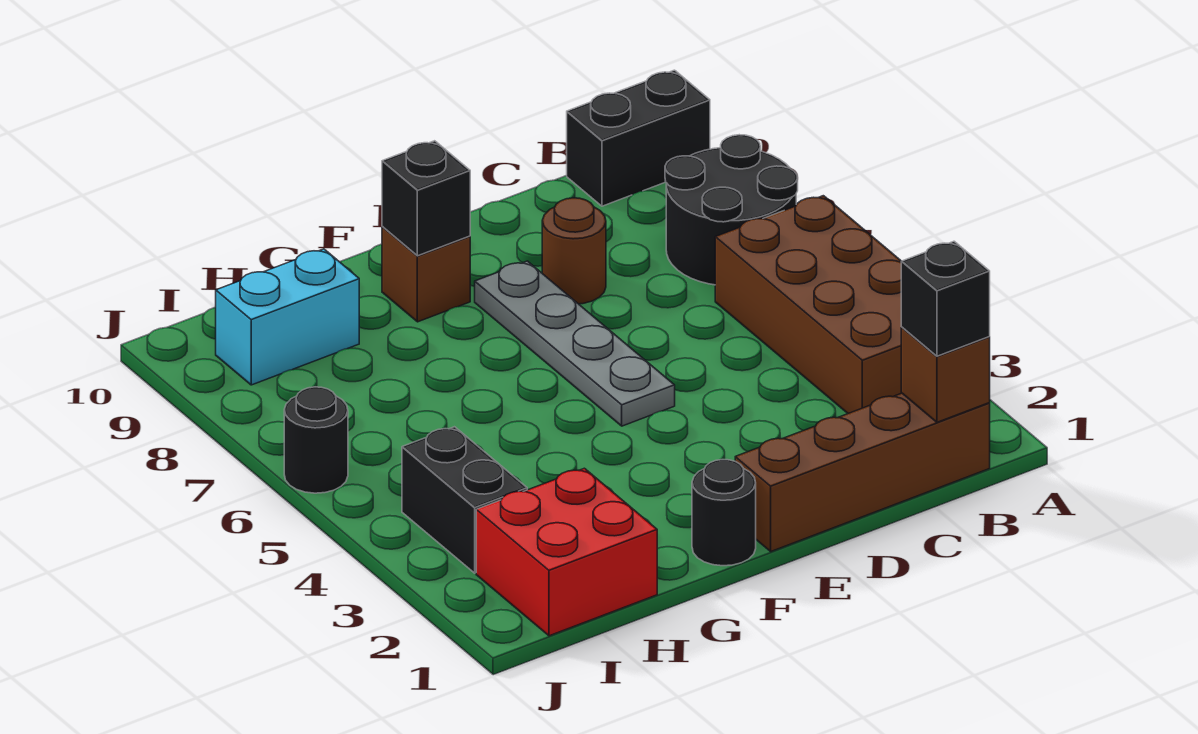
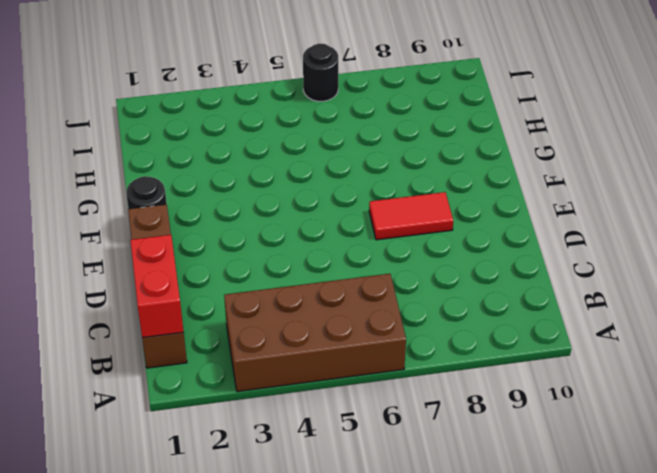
red 1x2 brick [130,235,184,338] -> brown 1x1 brick [901,327,990,422]
red 1x2 tile [369,192,453,240] -> grey 1x4 plate [475,261,675,426]
none -> black 2x2 round brick [665,135,798,285]
none -> black 1x2 brick [567,70,710,206]
none -> brown 1x1 round brick [542,198,606,304]

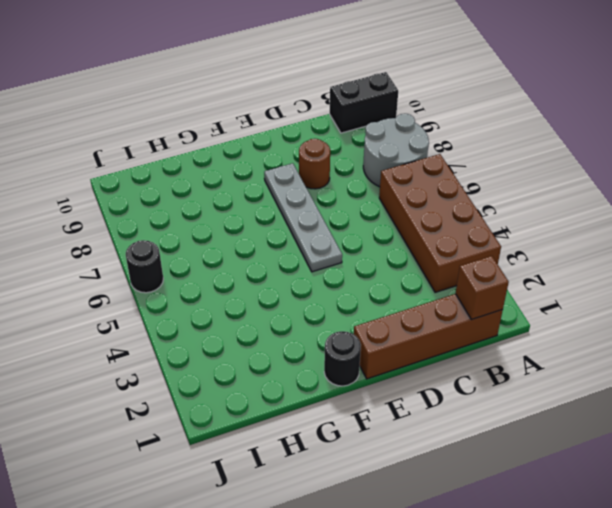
grey 2x2 round brick [363,114,429,187] -> black 2x2 round brick [665,135,798,285]
none -> brown 1x1 brick [382,227,470,322]
none -> red 2x2 brick [476,468,657,636]
none -> cyan 1x2 brick [216,249,359,385]

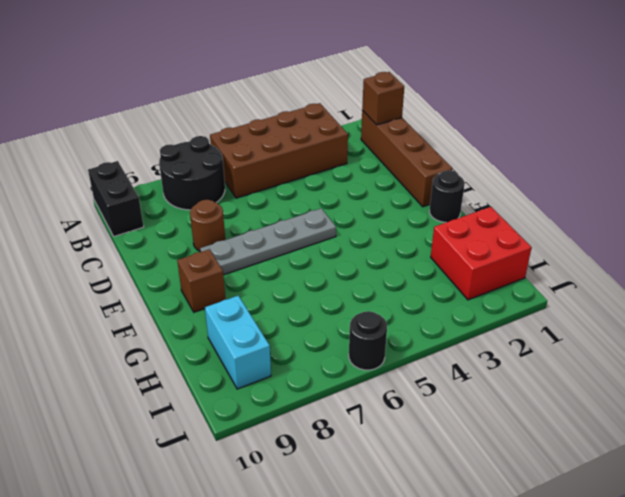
none -> black 1x2 brick [402,427,527,573]
none -> black 1x1 brick [382,141,470,256]
none -> black 1x1 brick [901,241,990,356]

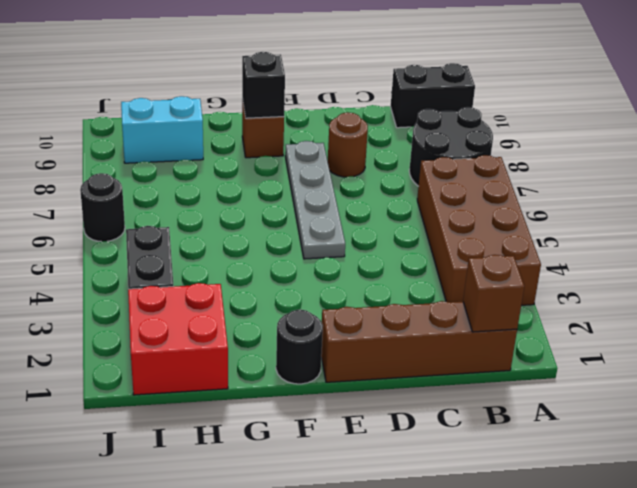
none -> black 1x1 brick [901,241,990,356]

